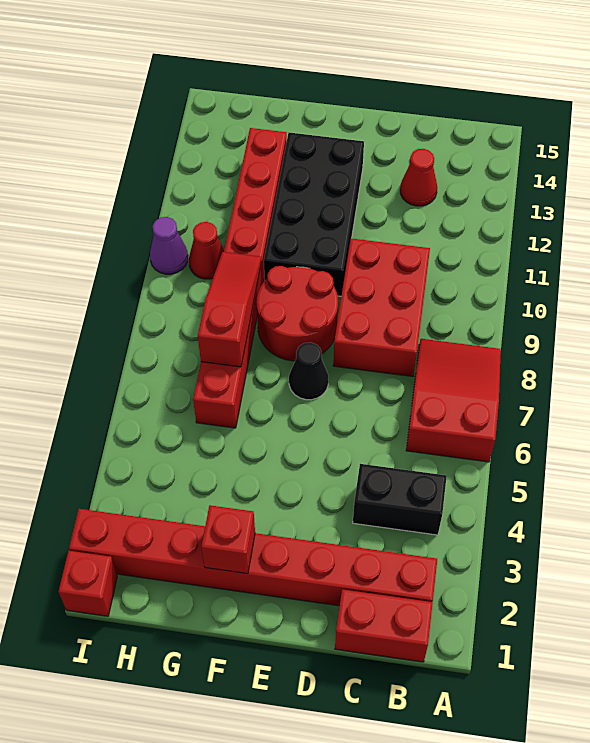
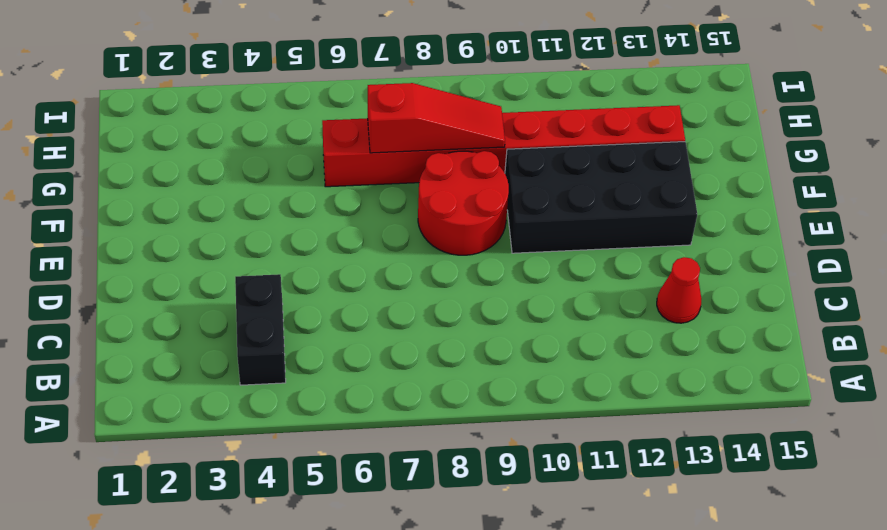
none -> red 2x3 slope [406,339,501,462]
none -> red 1x2 brick [335,589,433,662]
none -> red 1x8 brick [69,509,437,606]

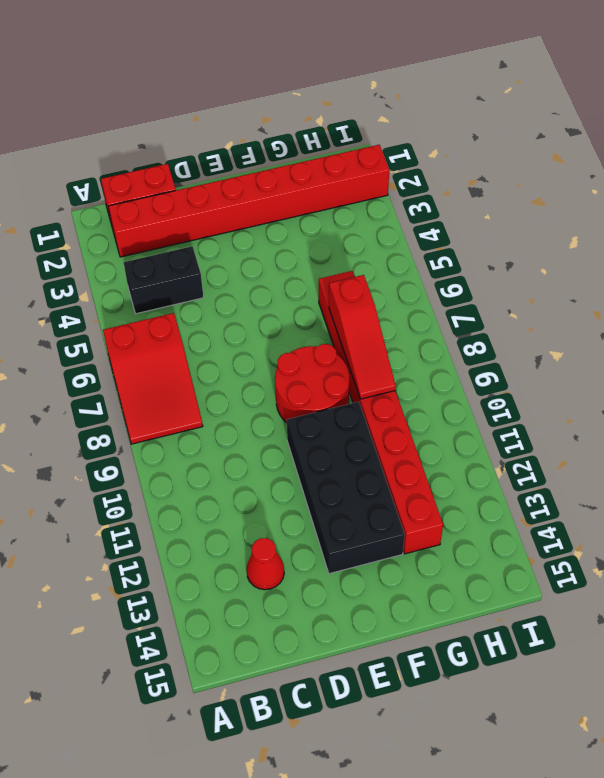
none -> red 2x3 brick [333,238,430,377]
none -> black 1x1 cone [289,342,328,400]
none -> red 1x1 cone [189,222,224,279]

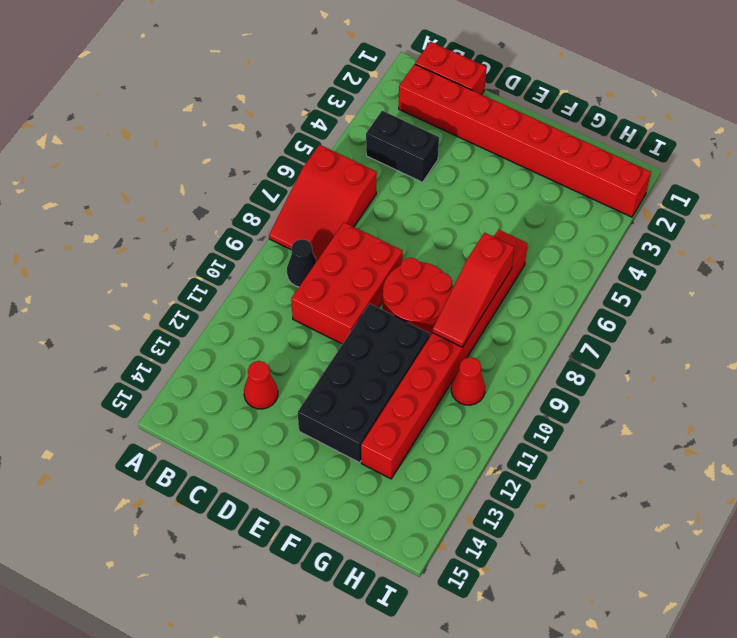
black 1x1 cone [287,239,317,287] -> black 1x1 cone moved to [289,342,328,400]
none -> red 1x1 brick [59,551,117,616]
none -> purple 1x1 cone [150,217,188,274]
none -> red 1x1 brick [201,505,255,574]

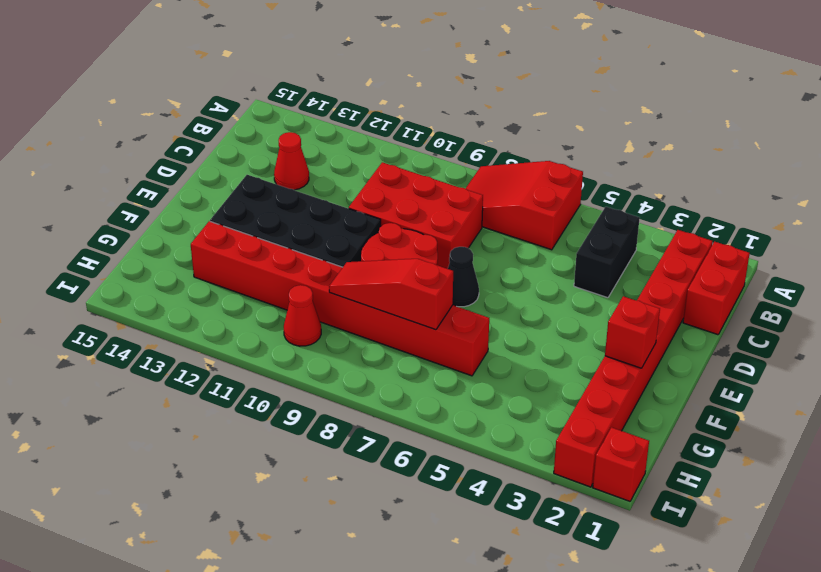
none -> purple 1x1 cone [150,217,188,274]

